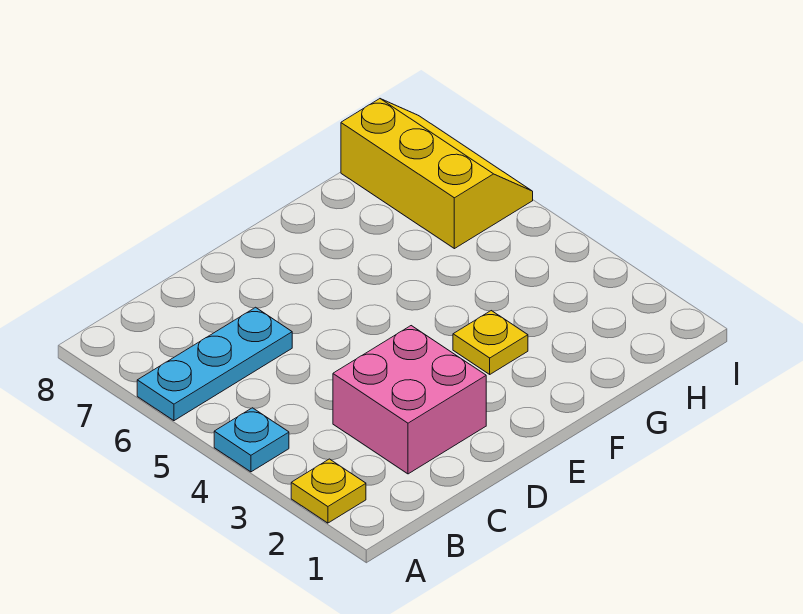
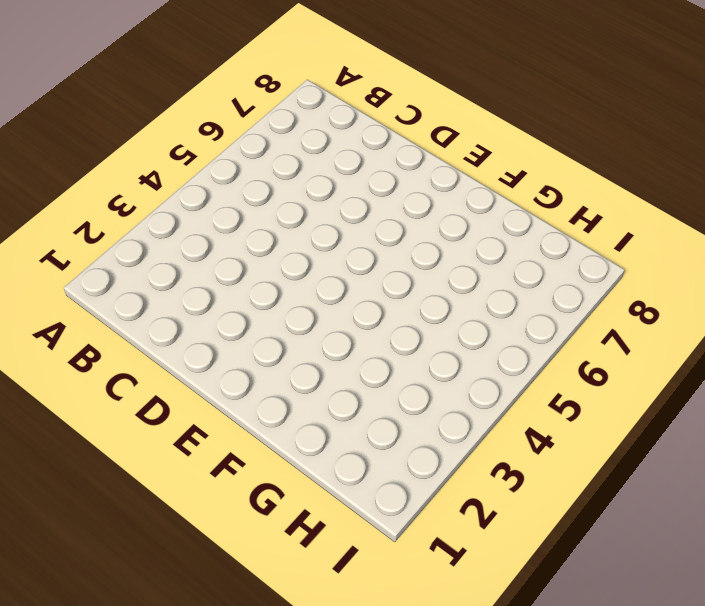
none -> yellow 1x1 plate [291,459,366,523]
none -> cyan 1x1 plate [214,408,289,472]

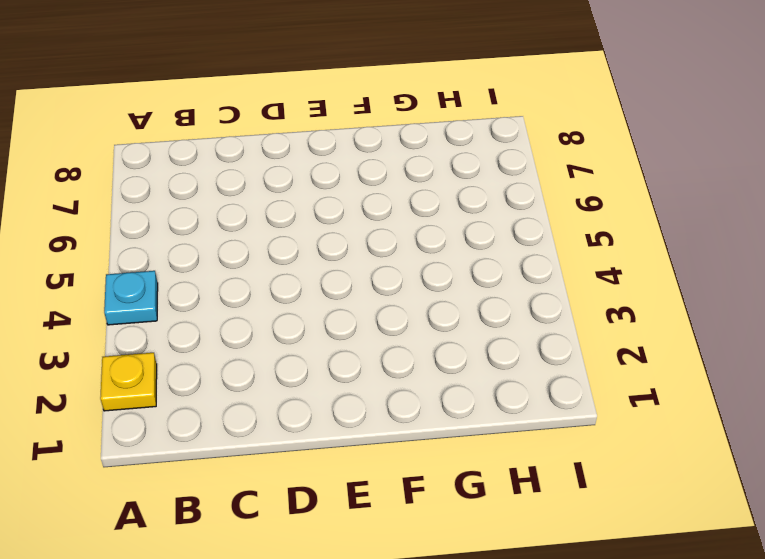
none -> cyan 1x3 plate [137,307,292,421]
none -> pink 2x2 brick [333,326,486,474]

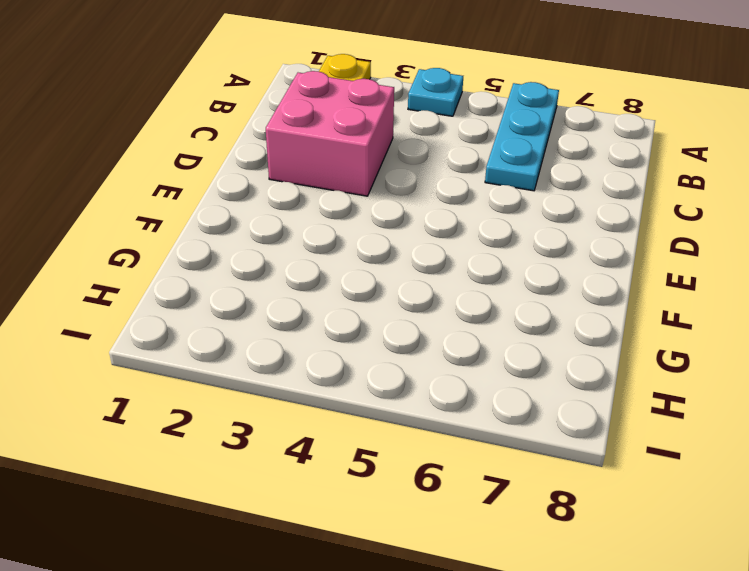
none -> yellow 1x1 plate [453,311,528,374]
none -> yellow 2x3 slope [341,99,533,249]

